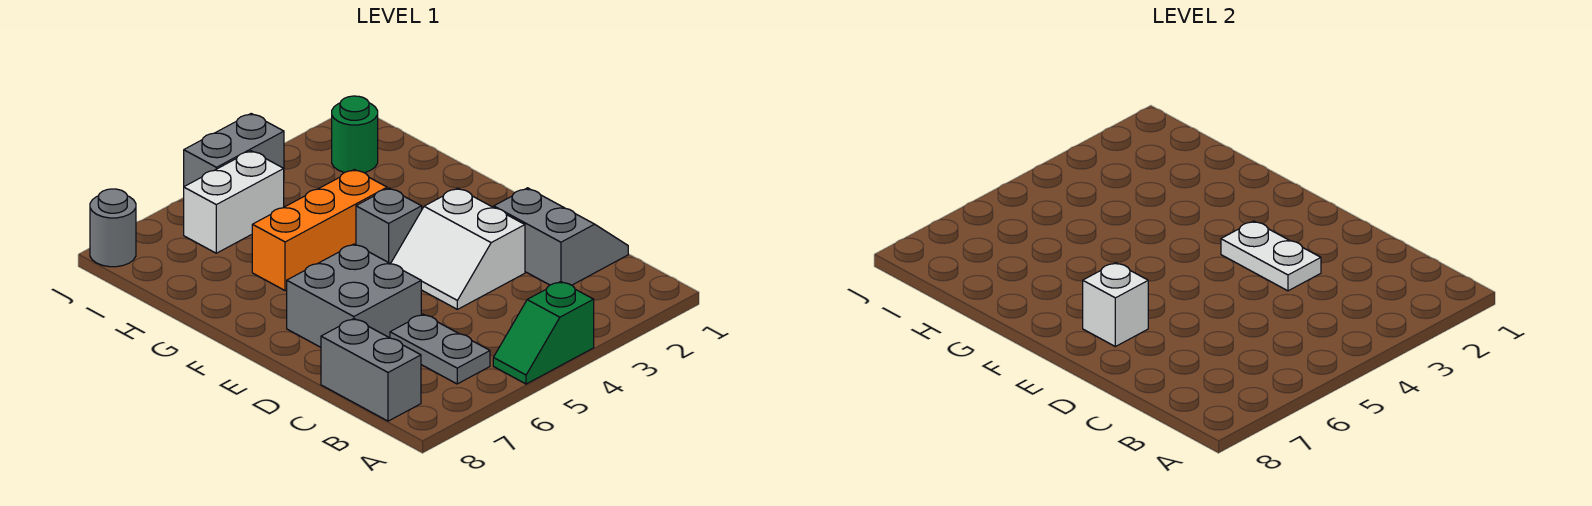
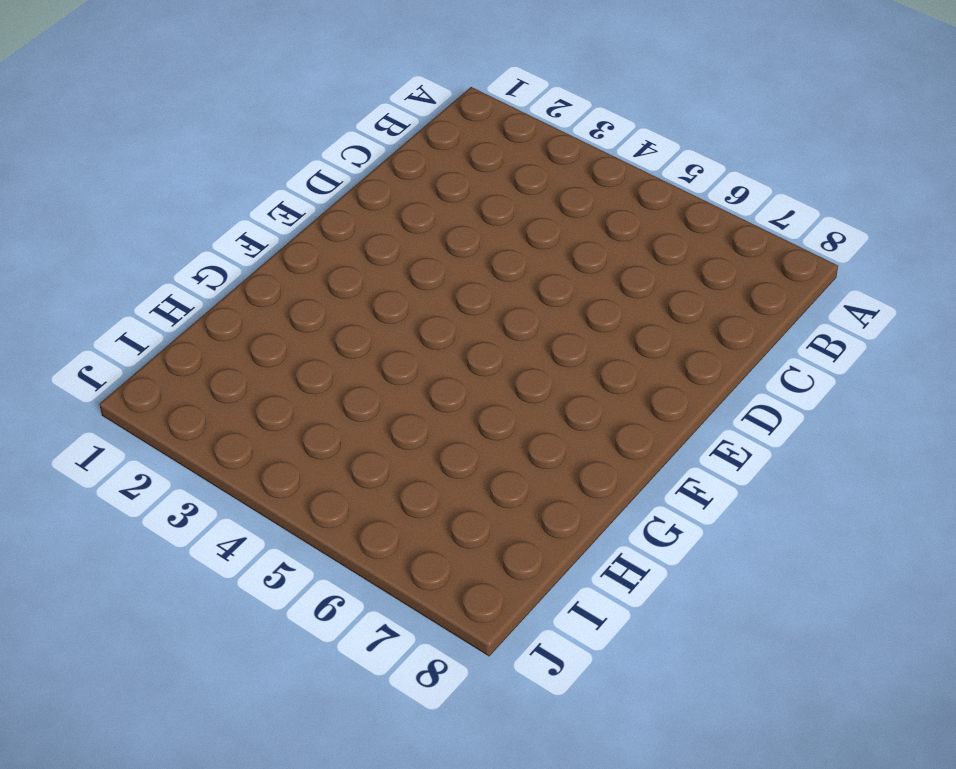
none -> green 1x2 slope [493,282,594,384]
none -> grey 1x2 plate [390,314,490,384]
none -> grey 1x2 brick [321,319,421,421]

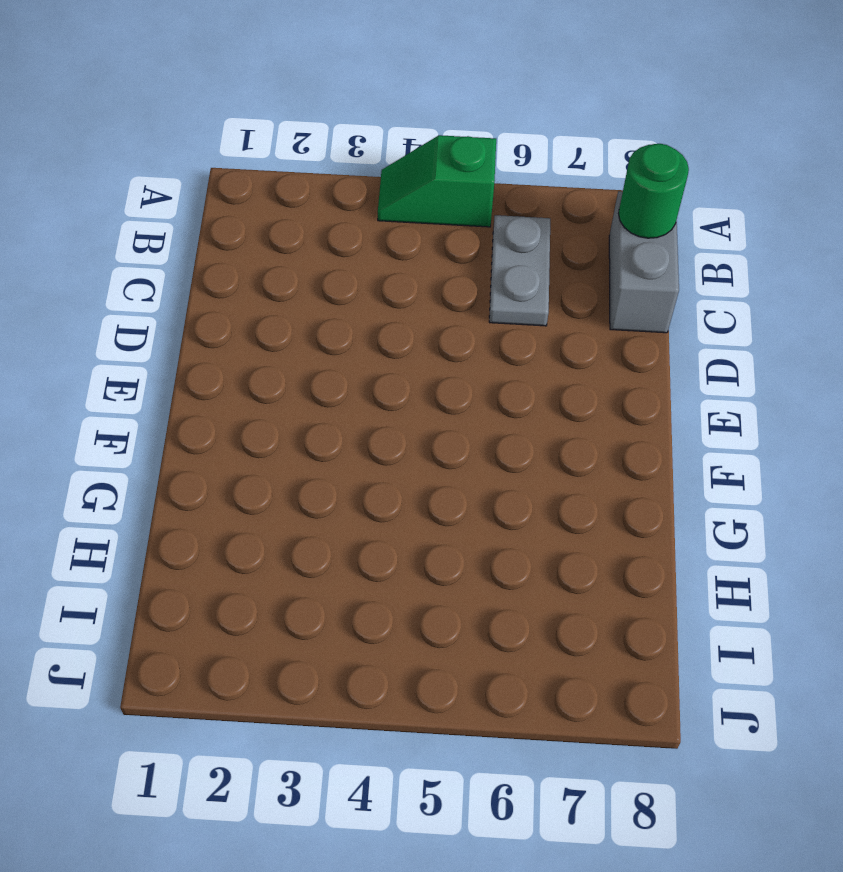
green 1x2 slope [378,135,496,227] -> green 1x2 slope turned to [493,282,594,384]
green 1x1 round brick [618,144,689,238] -> green 1x1 round brick moved to [332,96,378,173]
none -> grey 2x2 slope [494,188,628,285]
none -> white 2x2 slope [391,188,525,309]
none -> grey 2x2 brick [287,244,421,347]

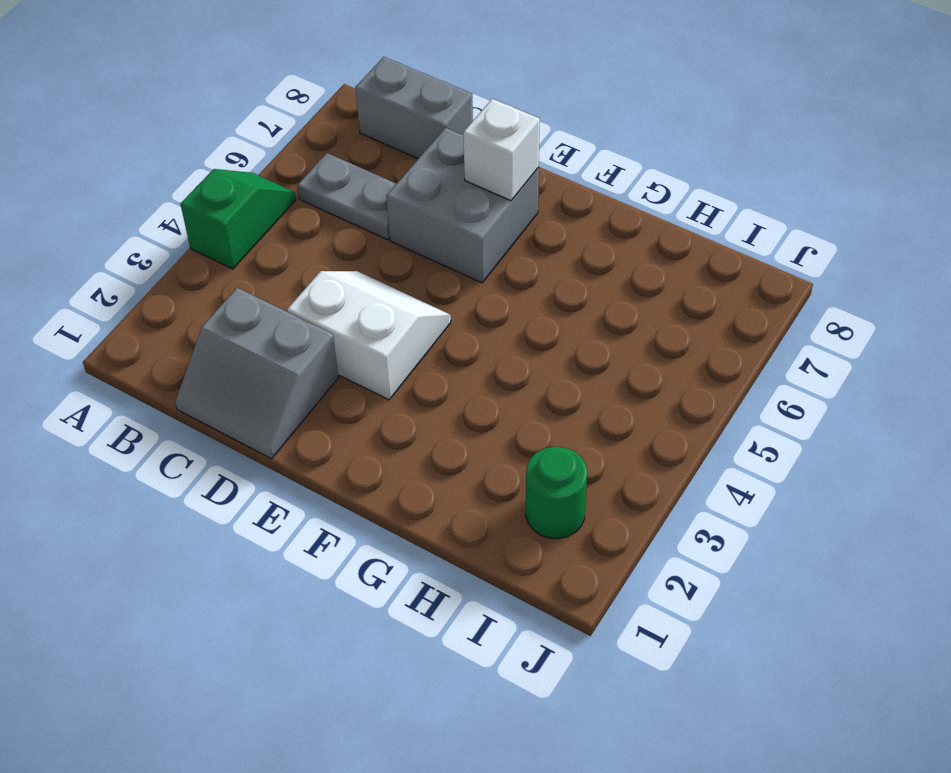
none -> grey 1x1 brick [356,188,422,264]
none -> orange 1x3 brick [252,170,387,291]
none -> white 1x2 brick [184,151,284,253]

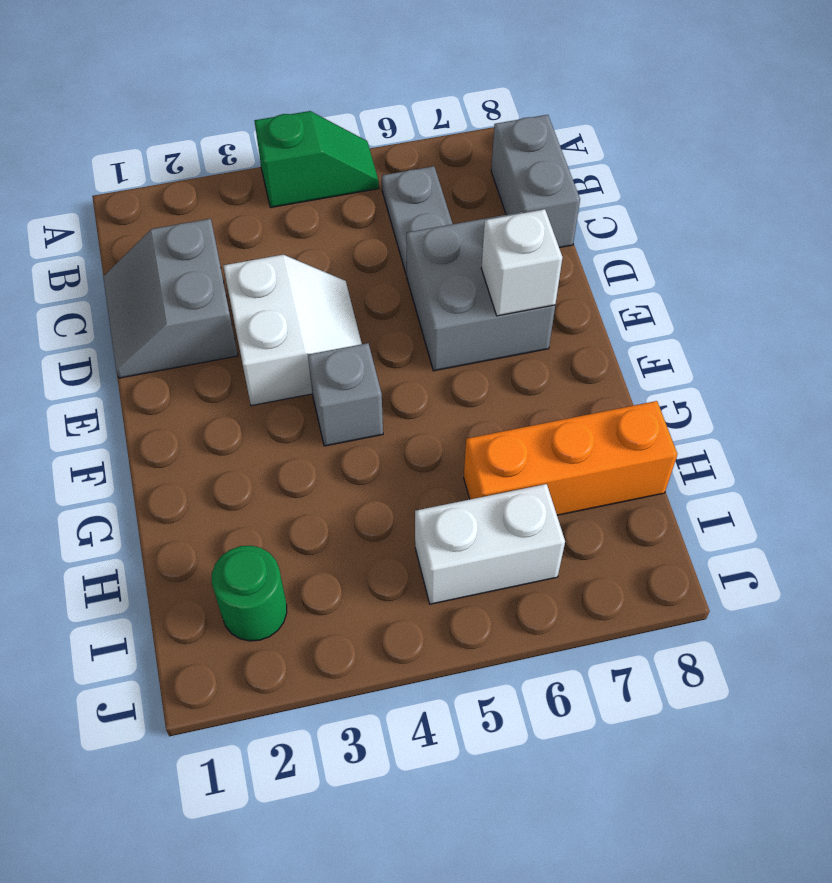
orange 1x3 brick [464,401,677,515] -> orange 1x3 brick moved to [252,170,387,291]
none -> grey 1x2 brick [184,114,284,186]
none -> grey 1x1 round brick [90,189,136,267]
none -> white 1x2 plate [1221,221,1321,291]

